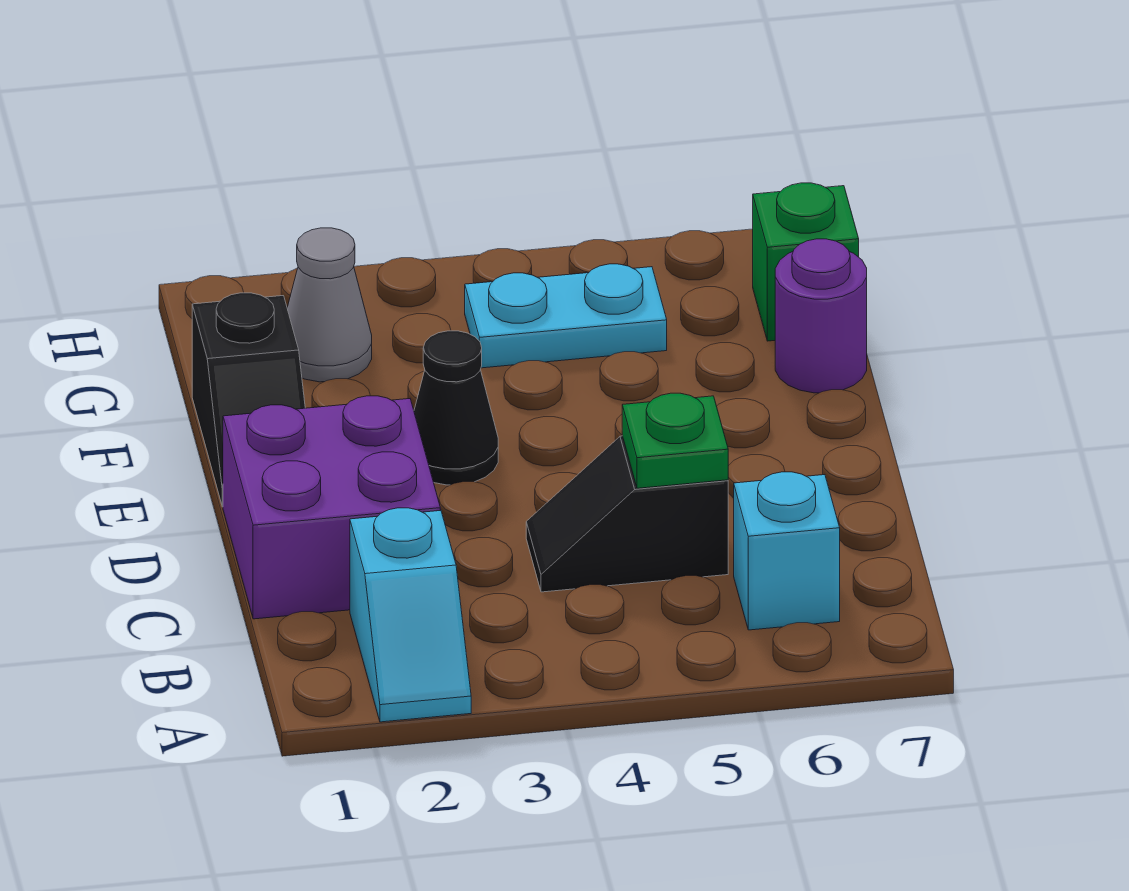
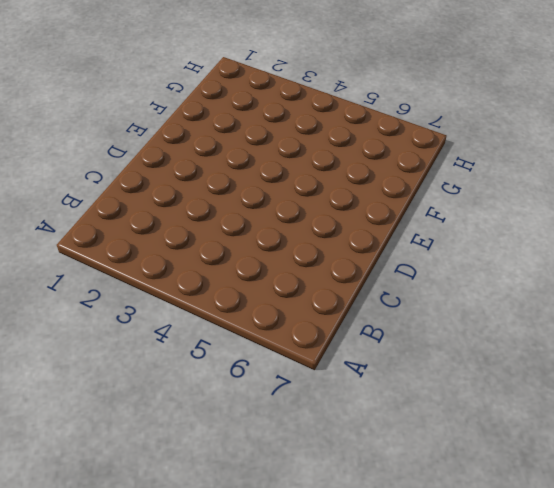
none -> cyan 1x2 slope [350,508,471,722]
none -> cyan 1x1 brick [734,472,840,630]

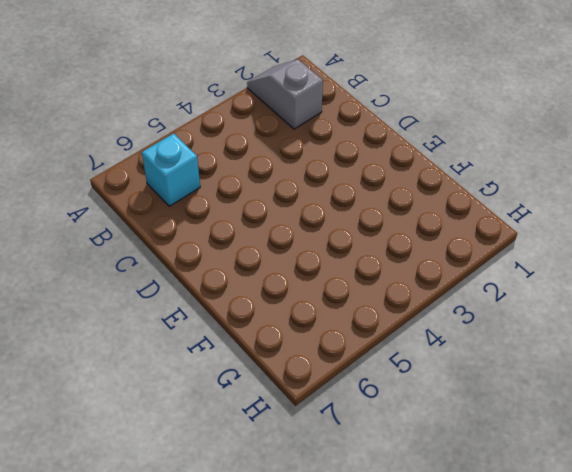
grey 1x2 slope [247,60,323,129] -> cyan 1x2 slope [350,508,471,722]
none -> purple 2x2 brick [223,396,440,619]
none -> black 1x2 slope [526,436,728,592]

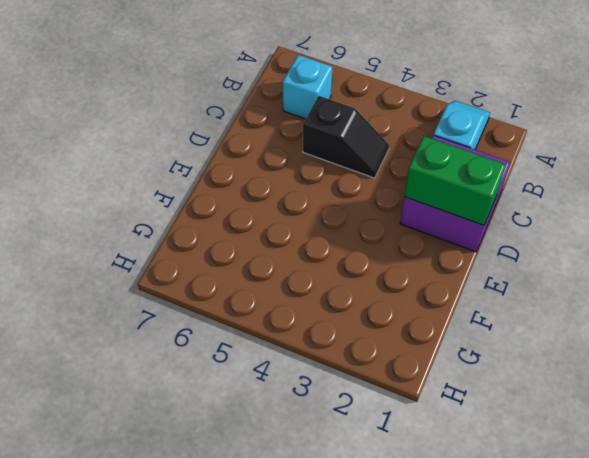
green 1x2 brick [404,136,506,225] -> none
none -> black 1x2 slope [192,293,305,507]
none -> black 1x1 cone [414,331,498,485]

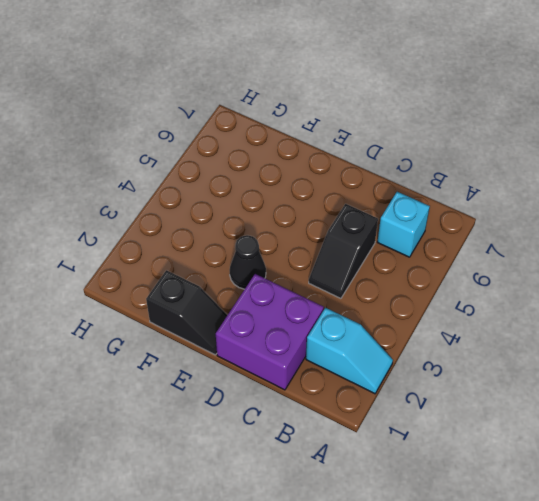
none -> purple 1x1 round brick [775,239,867,393]
none -> grey 1x1 cone [287,228,372,382]

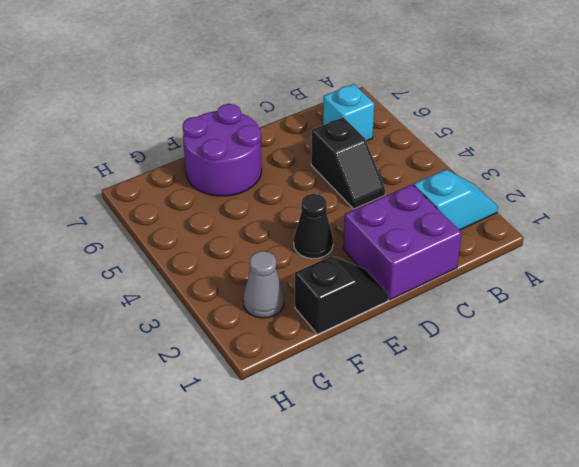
purple 2x2 round brick [183,104,262,196] -> purple 1x1 round brick [775,239,867,393]
none -> cyan 1x2 plate [465,264,667,368]
none -> green 1x1 brick [753,183,859,341]

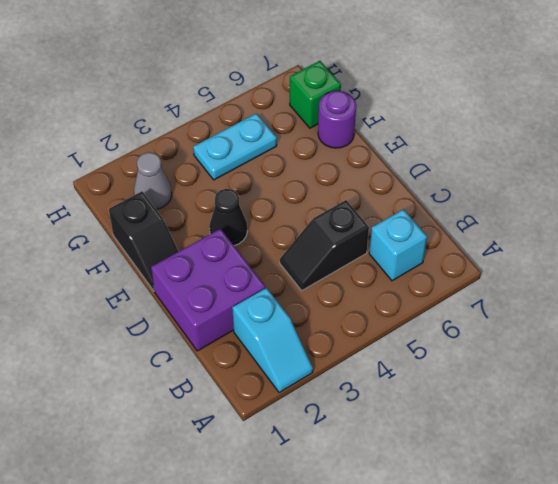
none -> green 1x1 plate [622,393,728,488]

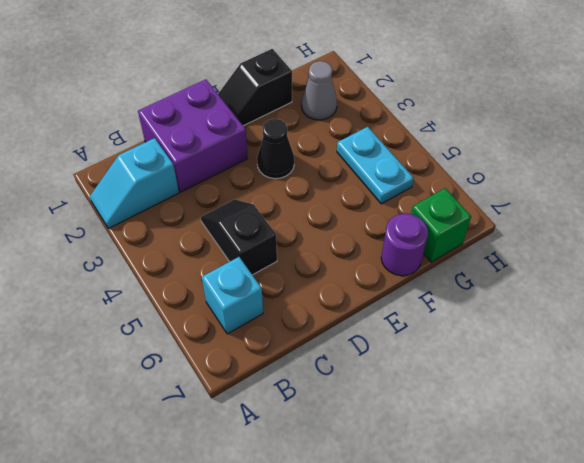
none -> green 1x1 plate [622,393,728,488]

